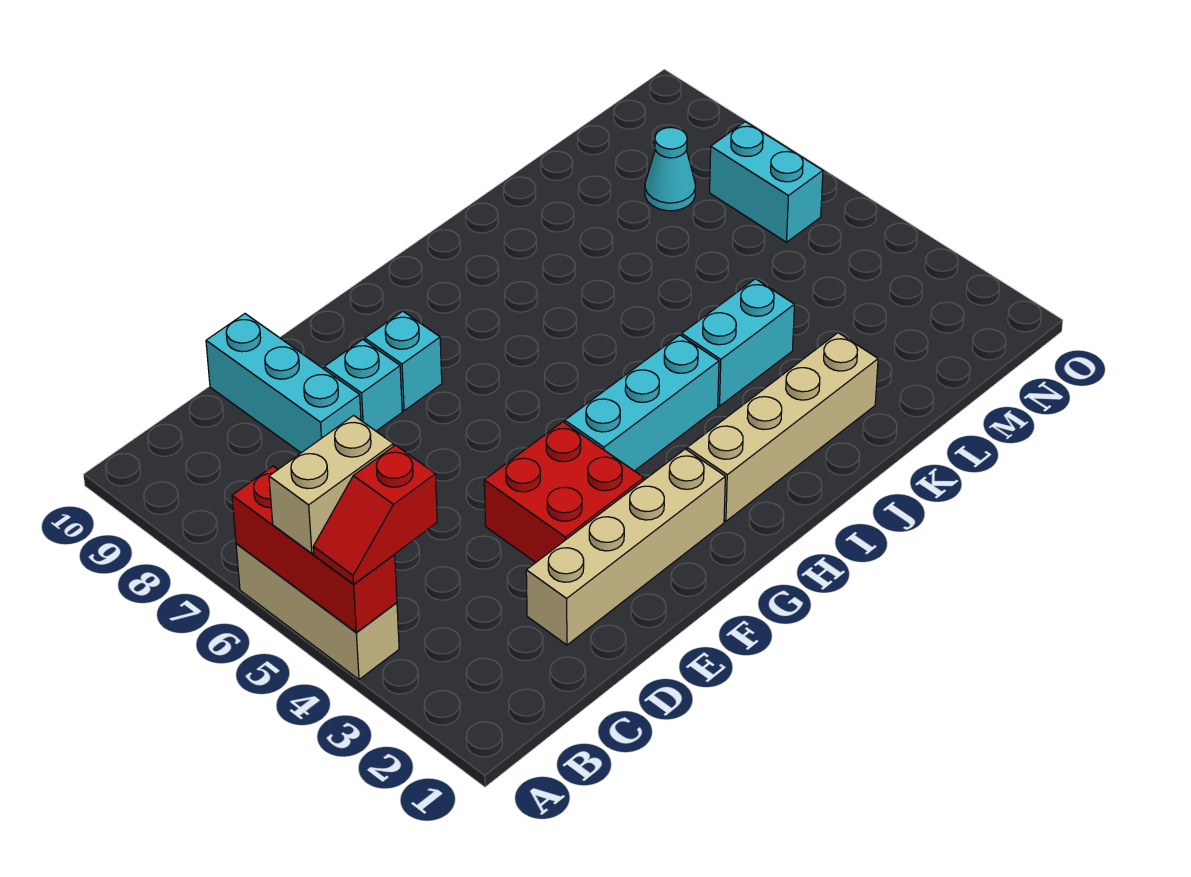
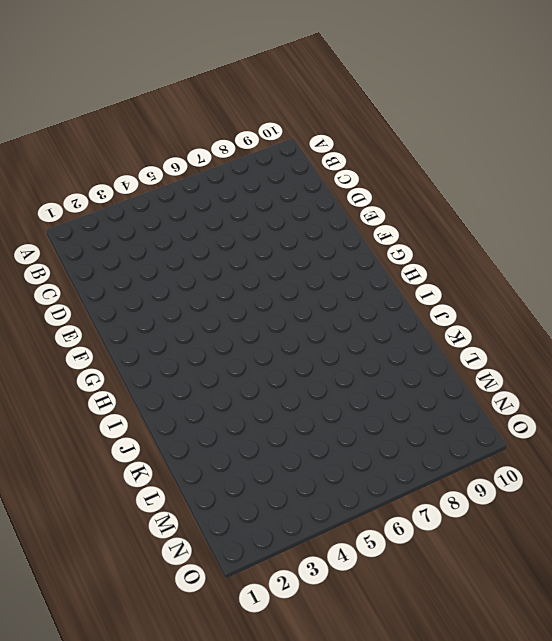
none -> tan 1x3 brick [236,544,399,679]
none -> tan 1x4 brick [526,449,725,645]
none -> cyan 1x3 brick [206,314,361,453]

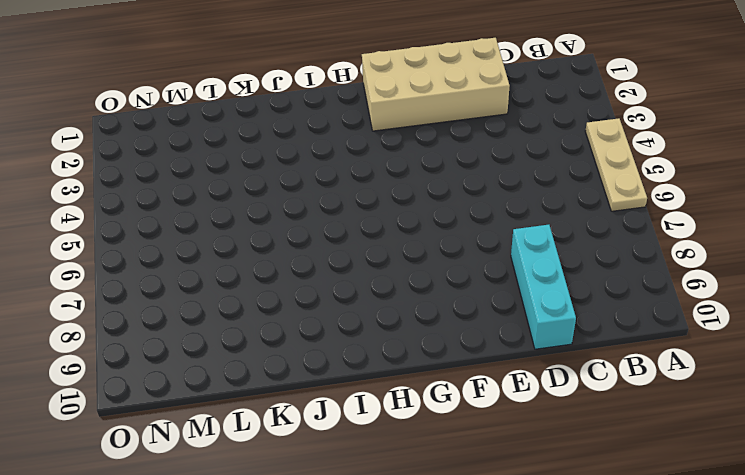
tan 1x3 plate [585,118,647,211] -> tan 1x3 brick [236,544,399,679]
tan 2x4 brick [362,38,510,131] -> tan 1x4 brick [526,449,725,645]
none -> red 2x2 brick [484,422,644,562]
none -> cyan 1x1 brick [324,340,402,431]
none -> cyan 1x1 brick [365,311,442,411]

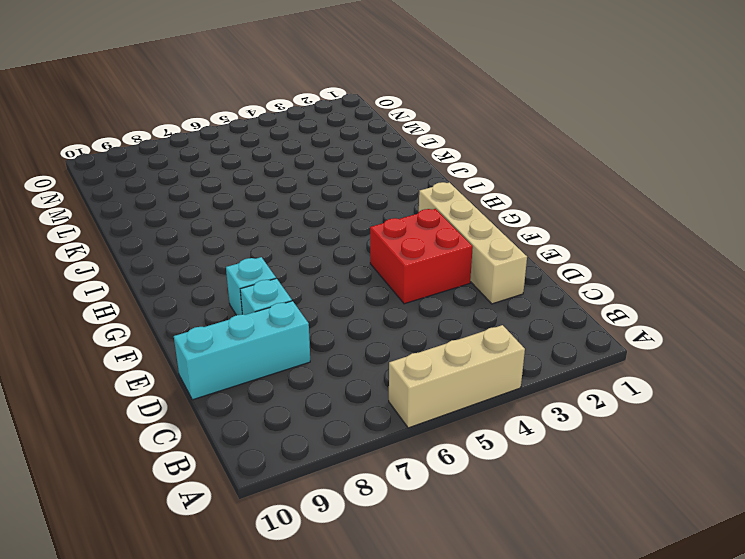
none -> cyan 1x3 brick [565,335,719,471]
none -> tan 1x4 brick [687,333,878,521]
none -> cyan 1x2 brick [682,279,795,406]

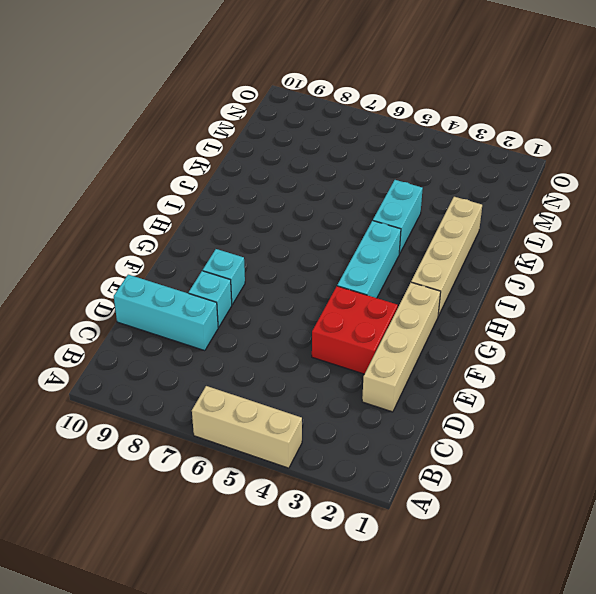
none -> cyan 1x1 cone [645,127,695,211]
none -> cyan 1x2 brick [710,122,823,242]
none -> red 1x3 brick [232,466,397,632]

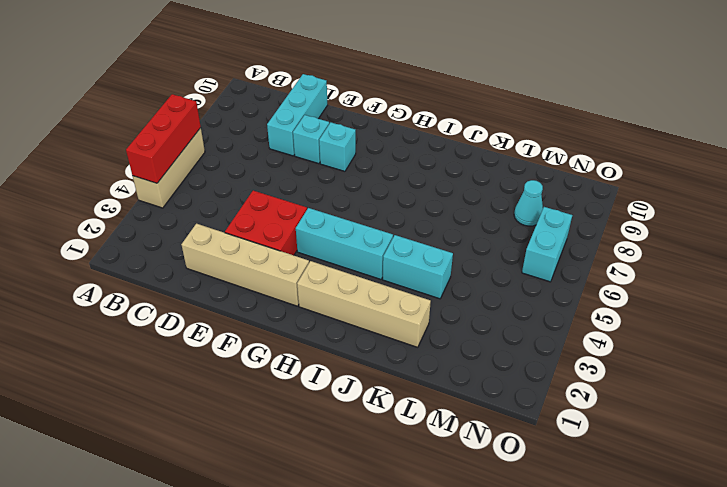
none -> red 1x2 slope [313,445,437,584]
none -> tan 1x2 brick [269,415,393,553]

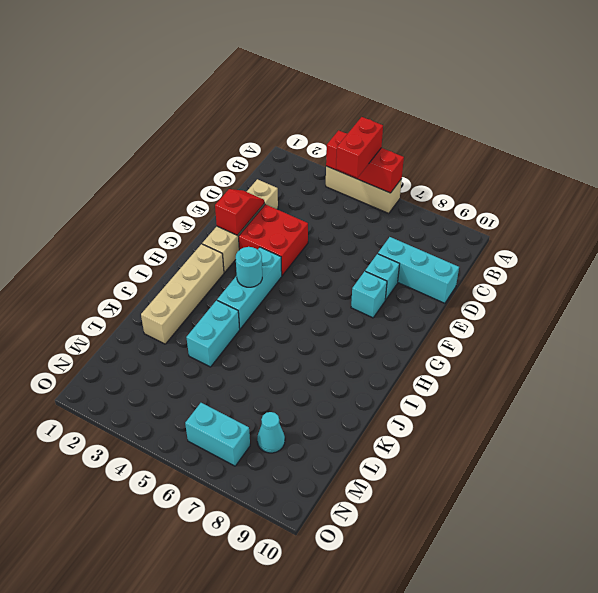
red 1x2 brick [336,117,383,178] -> tan 1x2 brick [269,415,393,553]
red 1x2 slope [215,189,264,235] -> red 1x2 slope moved to [313,445,437,584]
cyan 1x1 round brick [236,247,262,287] -> none

